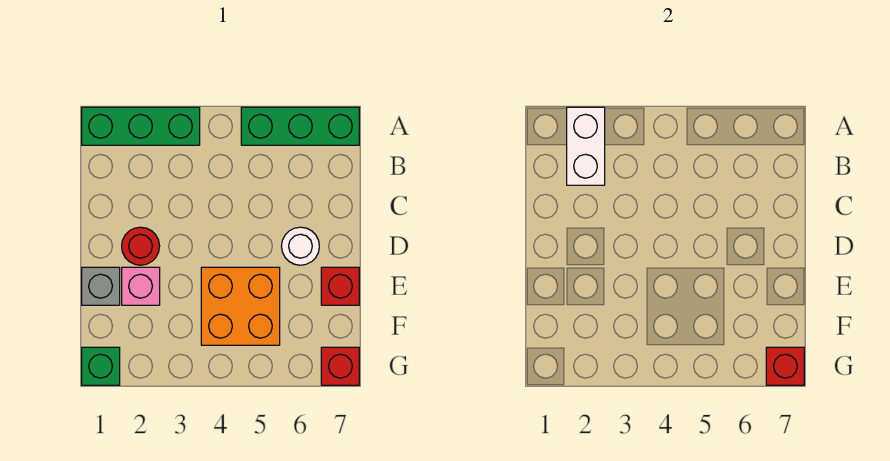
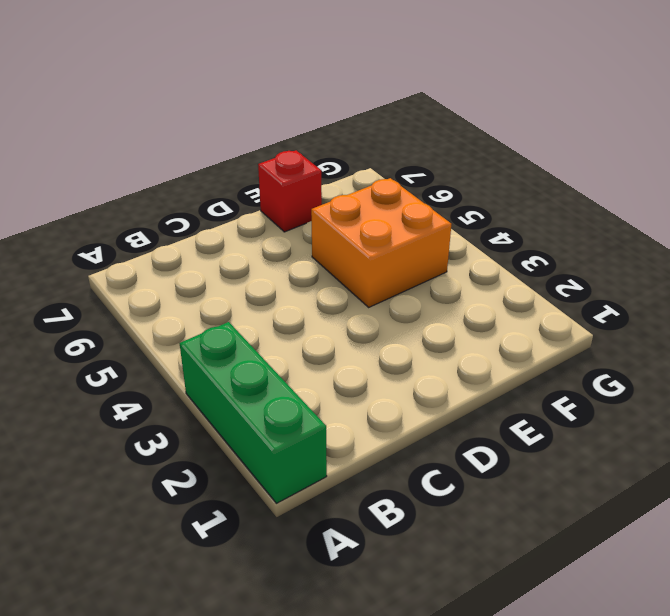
none -> green 1x3 brick [241,107,359,145]
none -> red 1x1 round brick [122,227,160,265]
none -> white 1x1 round brick [281,227,319,265]

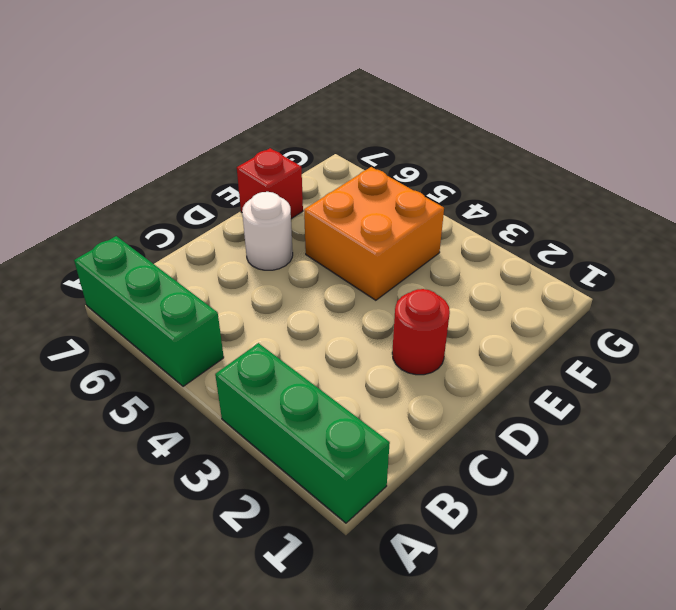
none -> grey 1x1 brick [82,267,120,305]
none -> pink 1x1 brick [122,267,160,305]
none -> green 1x1 brick [82,347,120,385]

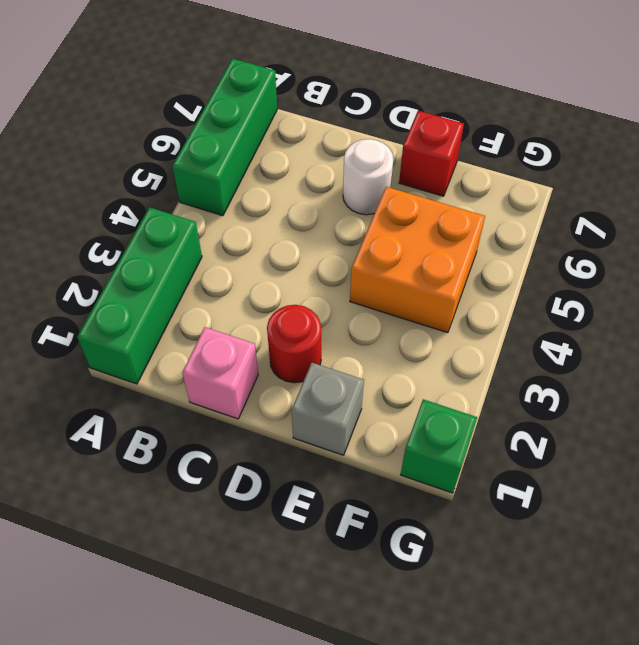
pink 1x1 brick [182,327,258,419] -> pink 1x1 brick moved to [122,267,160,305]
none -> red 1x1 brick [321,347,359,385]
none -> white 1x2 brick [567,107,605,185]
none -> red 1x1 brick [766,347,804,385]

